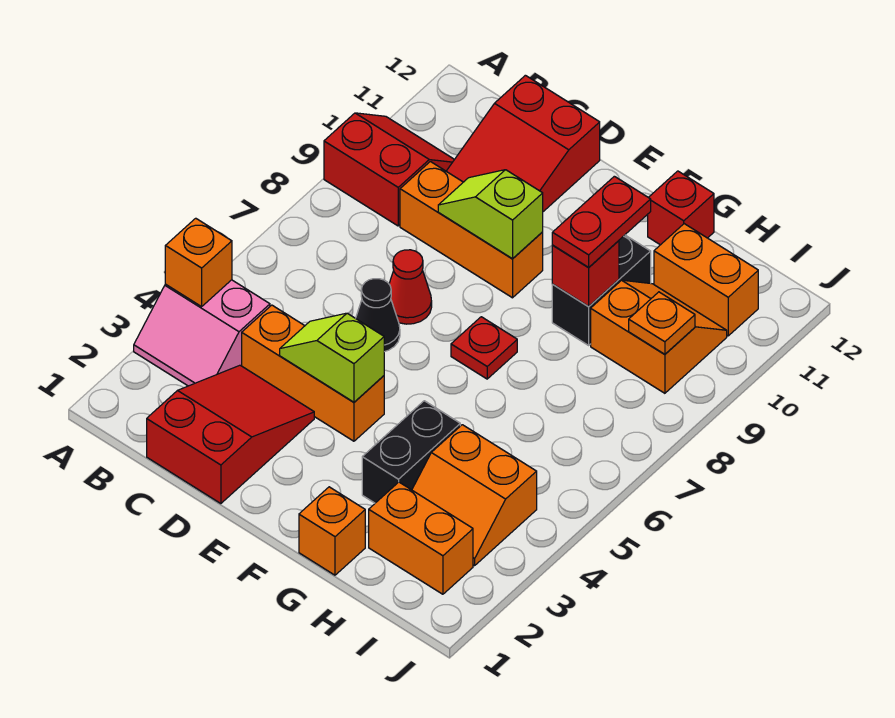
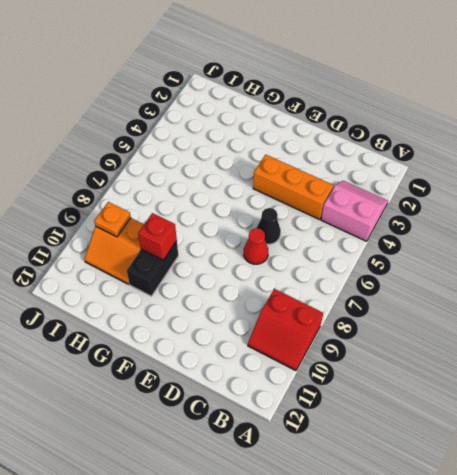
none -> red 2x3 slope [147,365,314,504]
none -> orange 1x3 brick [400,162,543,298]
none -> red 2x3 slope [446,75,600,212]

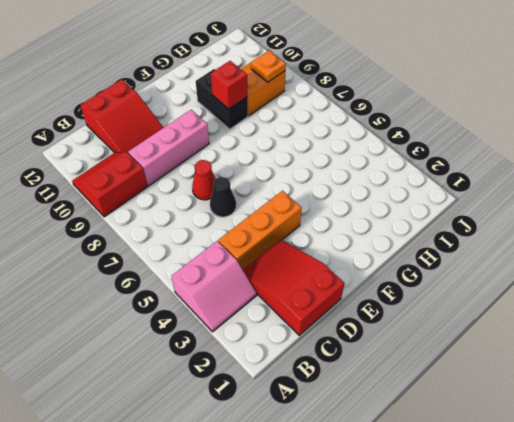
pink 1x3 brick [128,110,209,186] -> orange 1x3 brick [400,162,543,298]
none -> red 1x1 plate [451,317,517,379]
none -> orange 1x1 brick [299,487,365,575]
none -> black 1x2 brick [362,401,460,503]

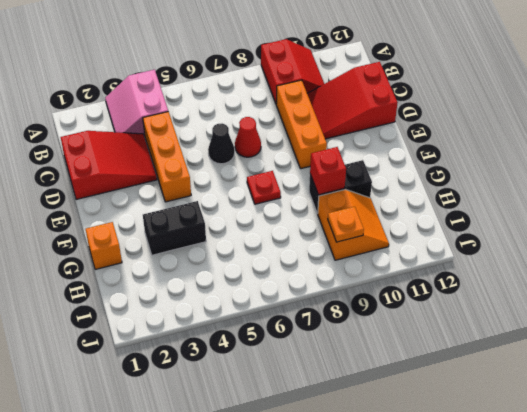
none -> red 1x1 brick [647,171,714,245]
none -> orange 1x2 brick [369,482,473,594]
none -> orange 2x2 slope [412,425,537,566]

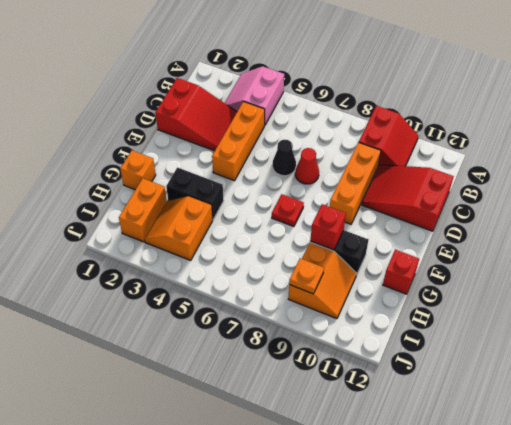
none -> orange 1x2 brick [654,224,758,336]
none -> orange 1x1 brick [165,218,232,307]
none -> lime 1x2 slope [280,313,384,402]

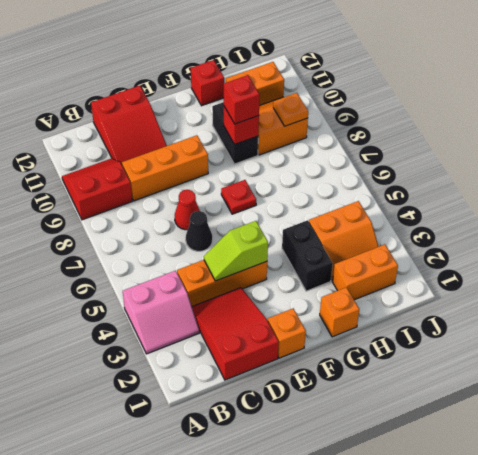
orange 1x1 brick [268,309,306,358] -> orange 1x1 brick moved to [165,218,232,307]
red 1x1 brick [224,75,260,124] -> red 1x2 plate [552,176,651,268]
none -> lime 1x2 slope [438,170,543,259]

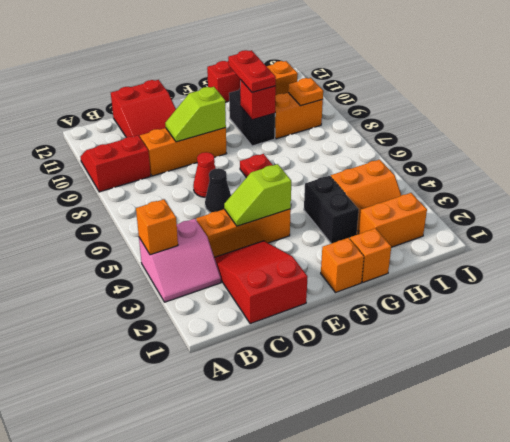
orange 1x1 brick [321,238,364,293] -> none

